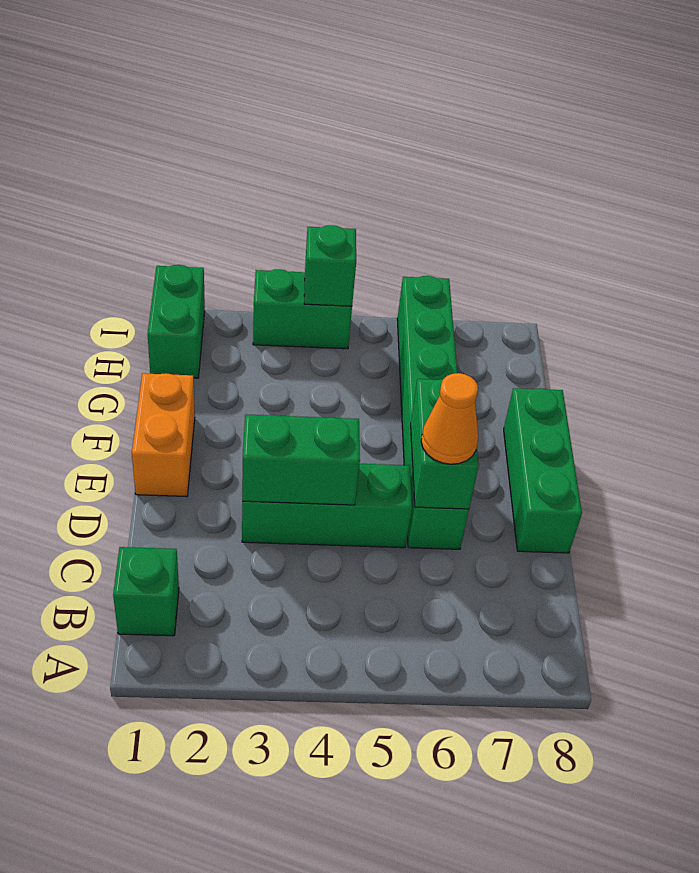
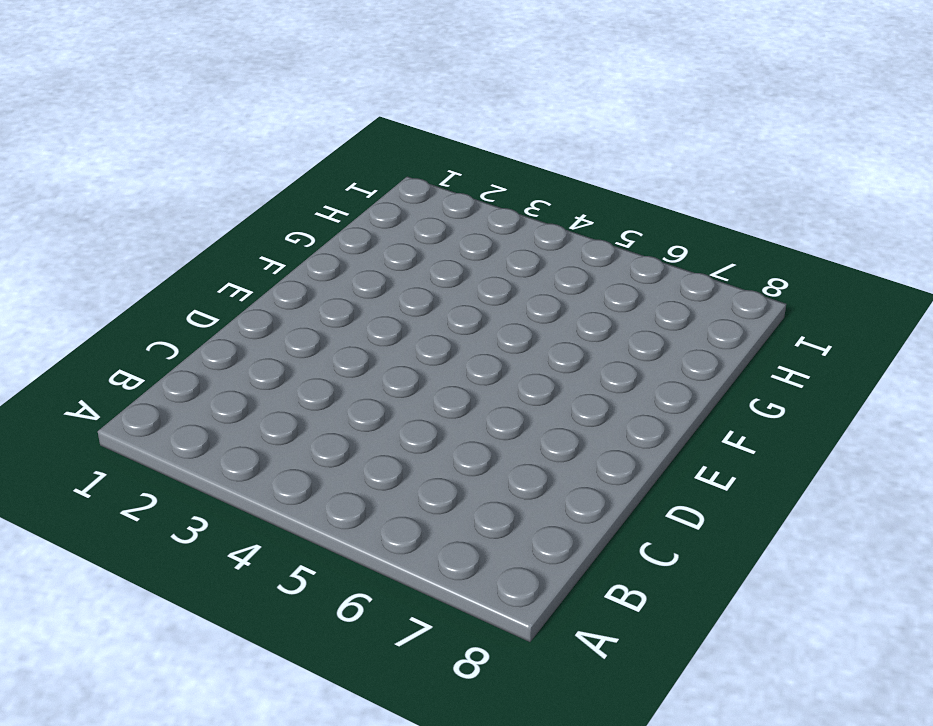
none -> green 1x1 brick [113,547,179,636]
none -> green 1x3 brick [242,464,412,548]

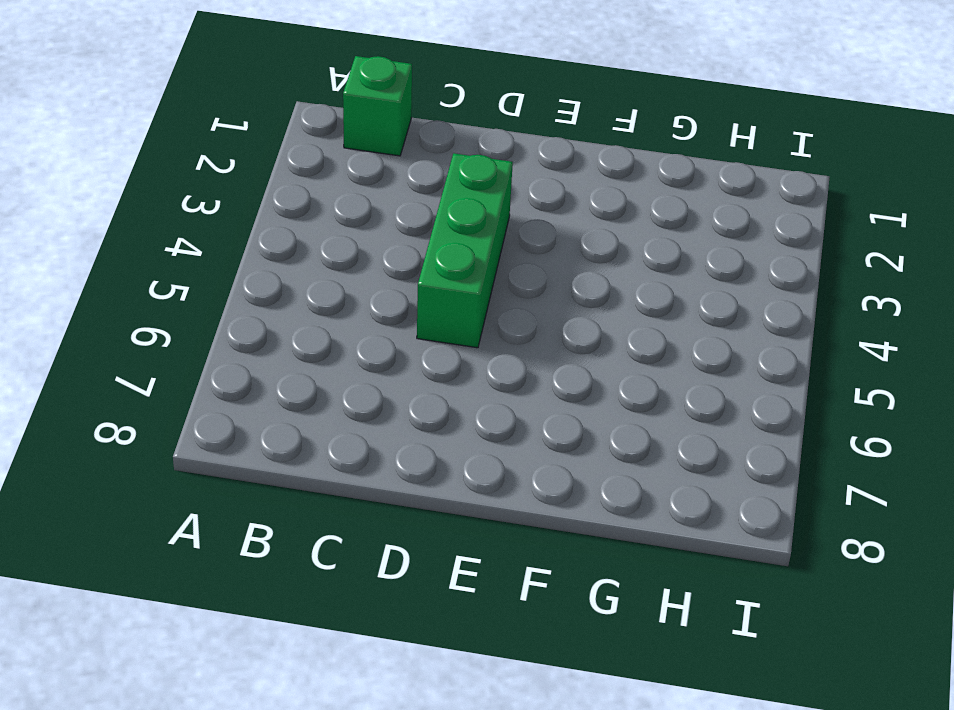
none -> green 1x6 brick [397,276,469,549]
none -> green 1x3 brick [504,388,582,553]

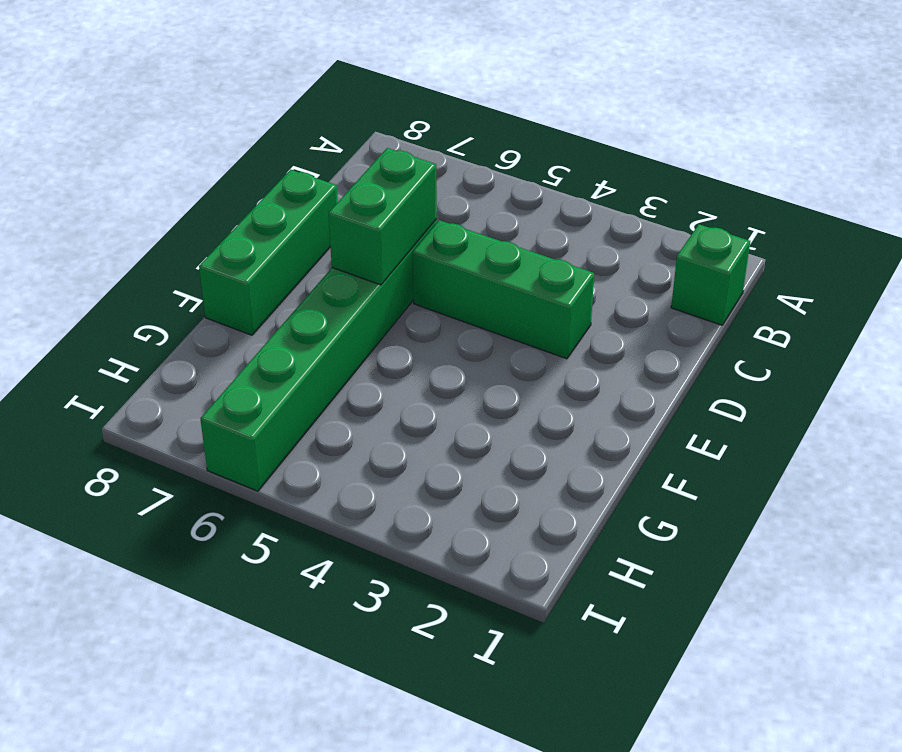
none -> orange 1x2 brick [132,373,195,497]
none -> green 1x2 brick [148,265,205,378]

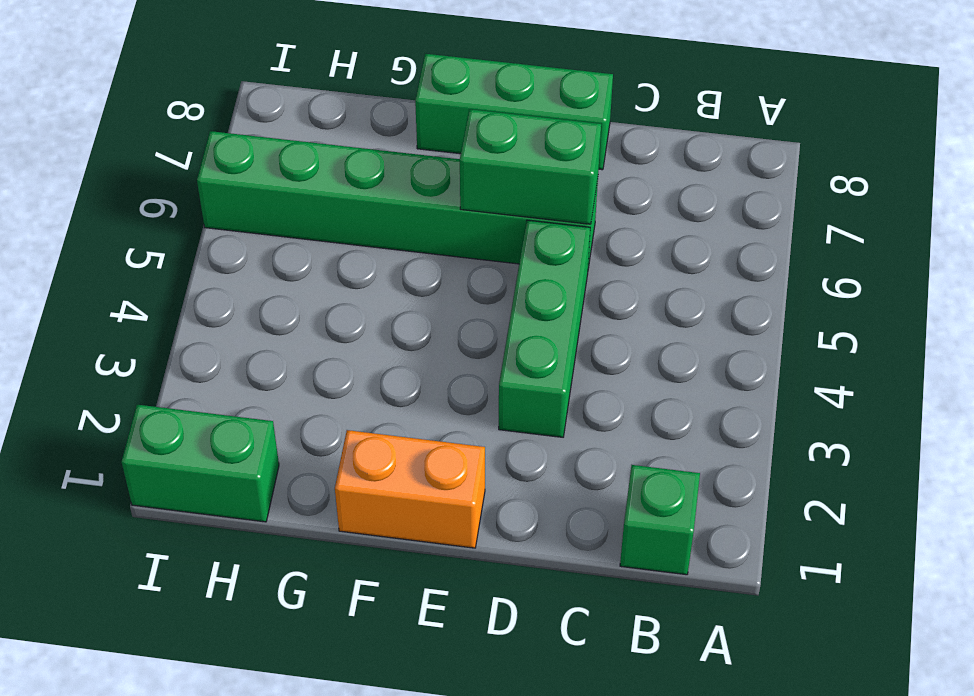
none -> green 1x2 brick [253,269,352,349]
none -> green 1x2 brick [242,415,360,505]

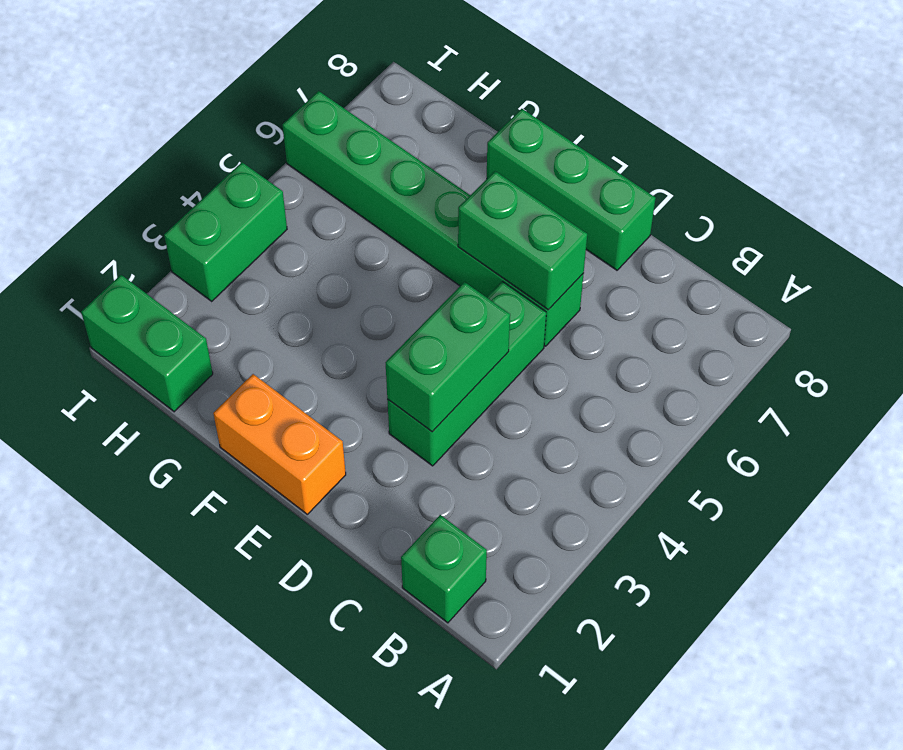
none -> green 1x1 brick [304,225,356,306]
none -> orange 1x1 cone [421,373,478,464]

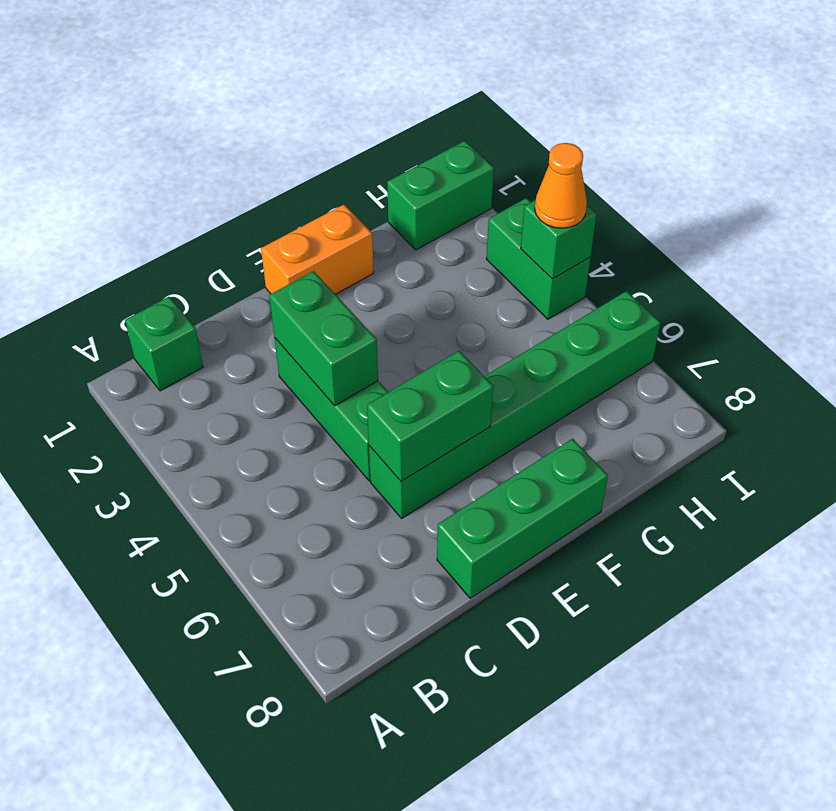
orange 1x1 cone [535,143,587,228] -> orange 1x1 cone moved to [421,373,478,464]

